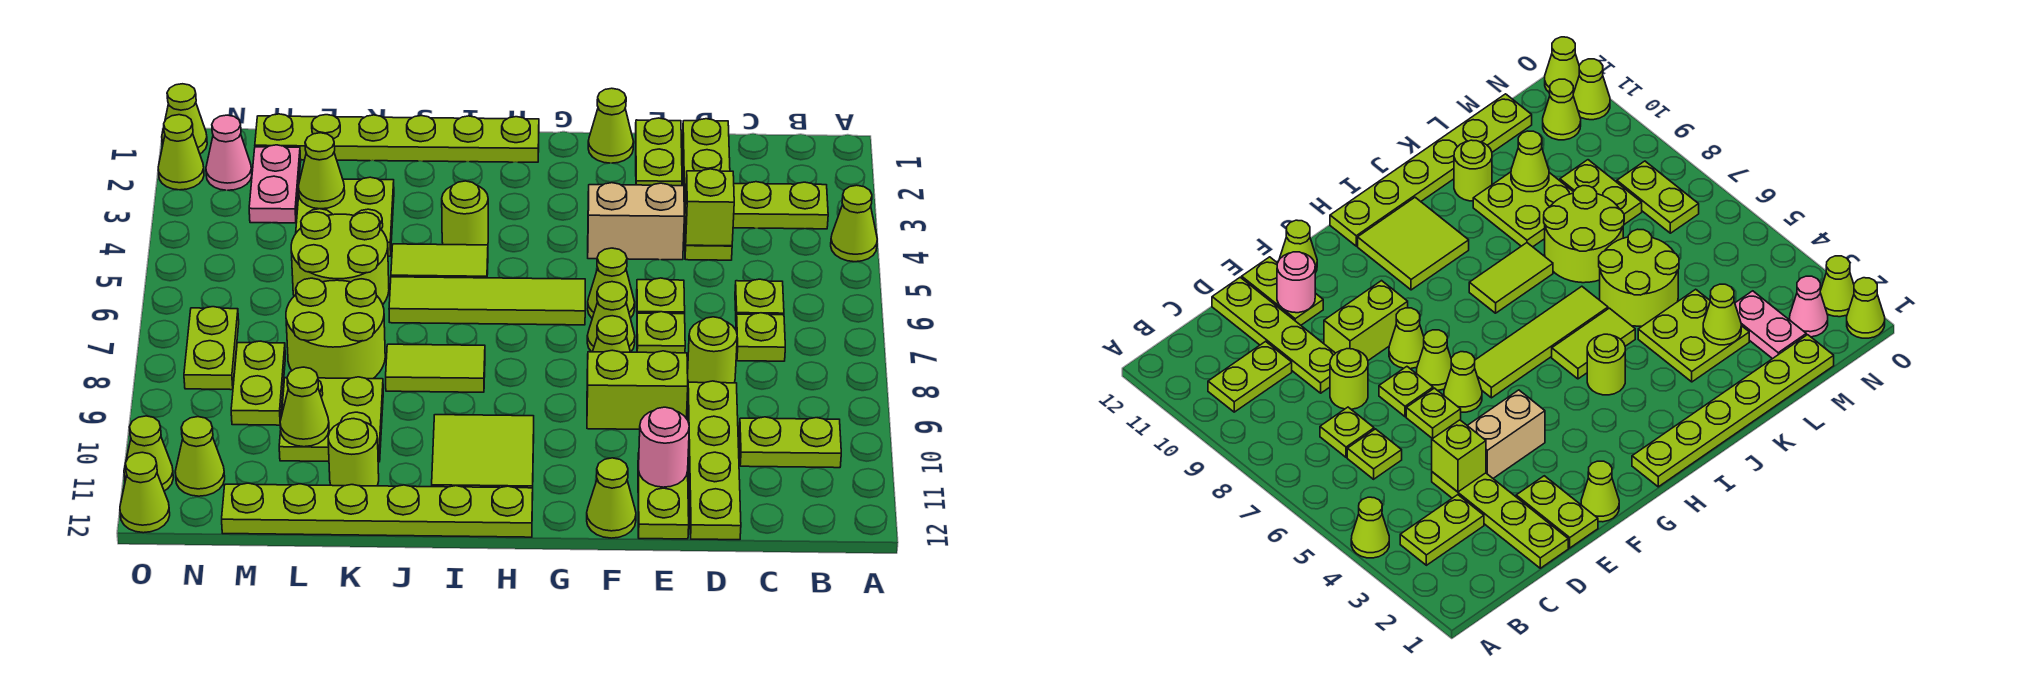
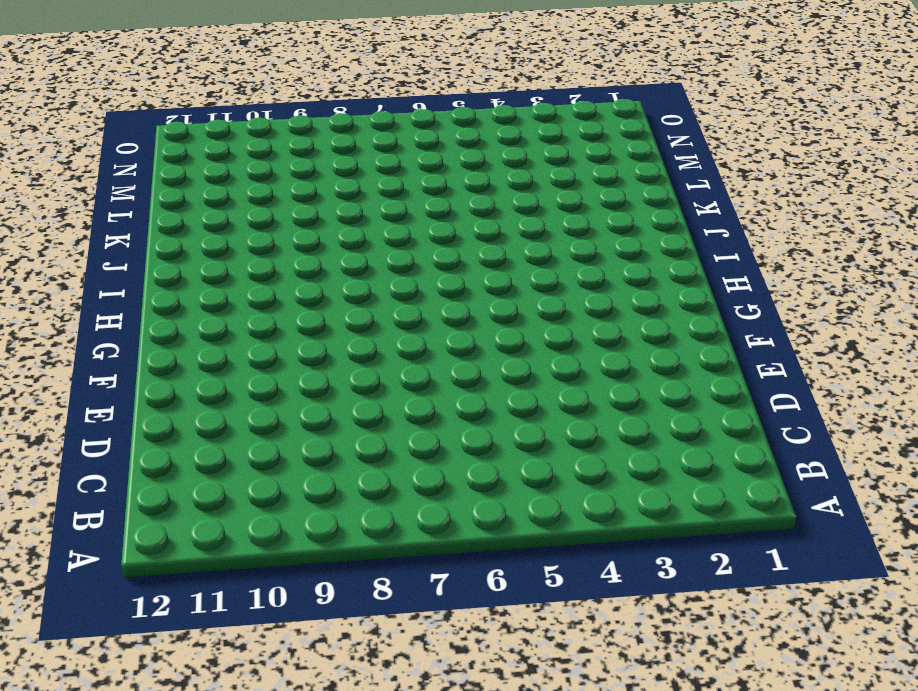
none -> lime 1x1 cone [831,185,877,262]
none -> lime 1x2 plate [733,182,828,229]
none -> lime 1x2 plate [739,417,841,468]
none -> lime 1x1 plate [735,279,784,319]

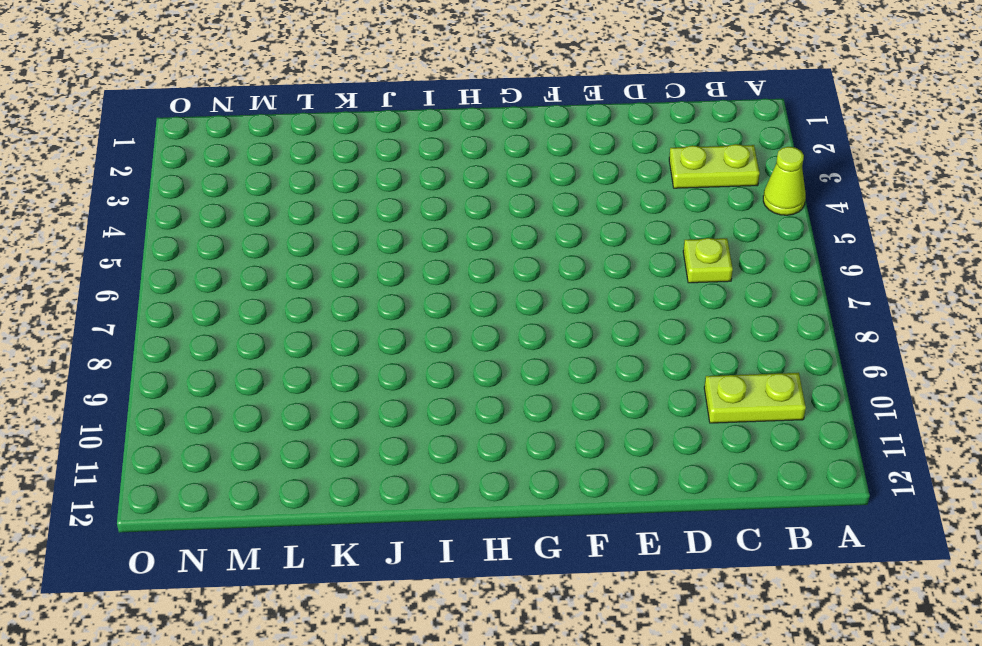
none -> lime 1x1 plate [736,313,785,361]
none -> lime 1x4 plate [683,119,732,260]
none -> lime 1x1 round brick [688,317,737,383]
none -> lime 1x4 plate [688,381,741,540]

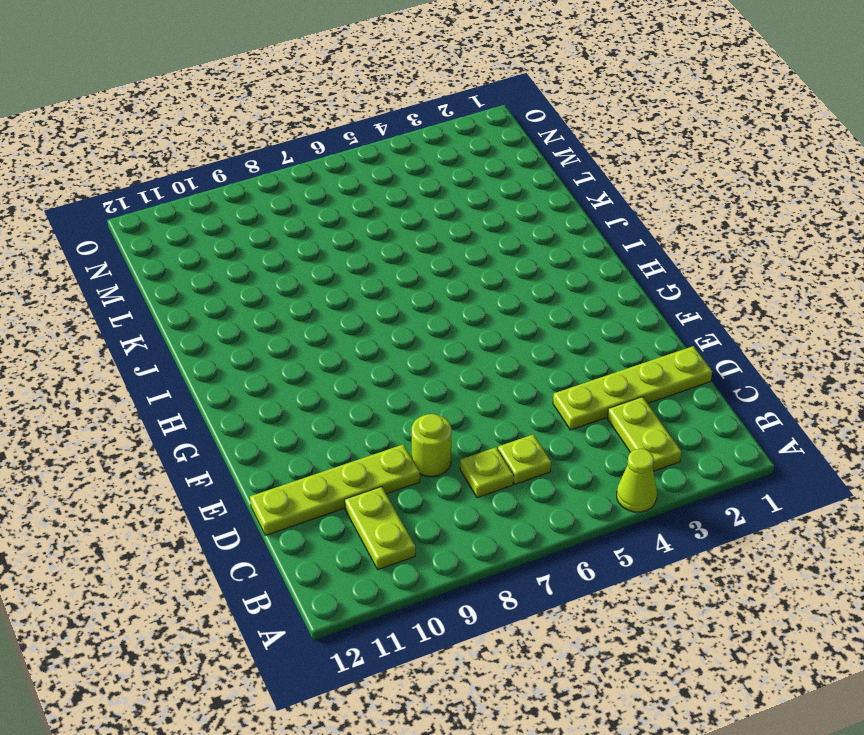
none -> lime 1x2 plate [636,118,682,186]
none -> tan 1x2 brick [588,183,684,260]
none -> lime 1x1 plate [637,278,685,314]
none -> lime 1x1 plate [637,312,685,353]

